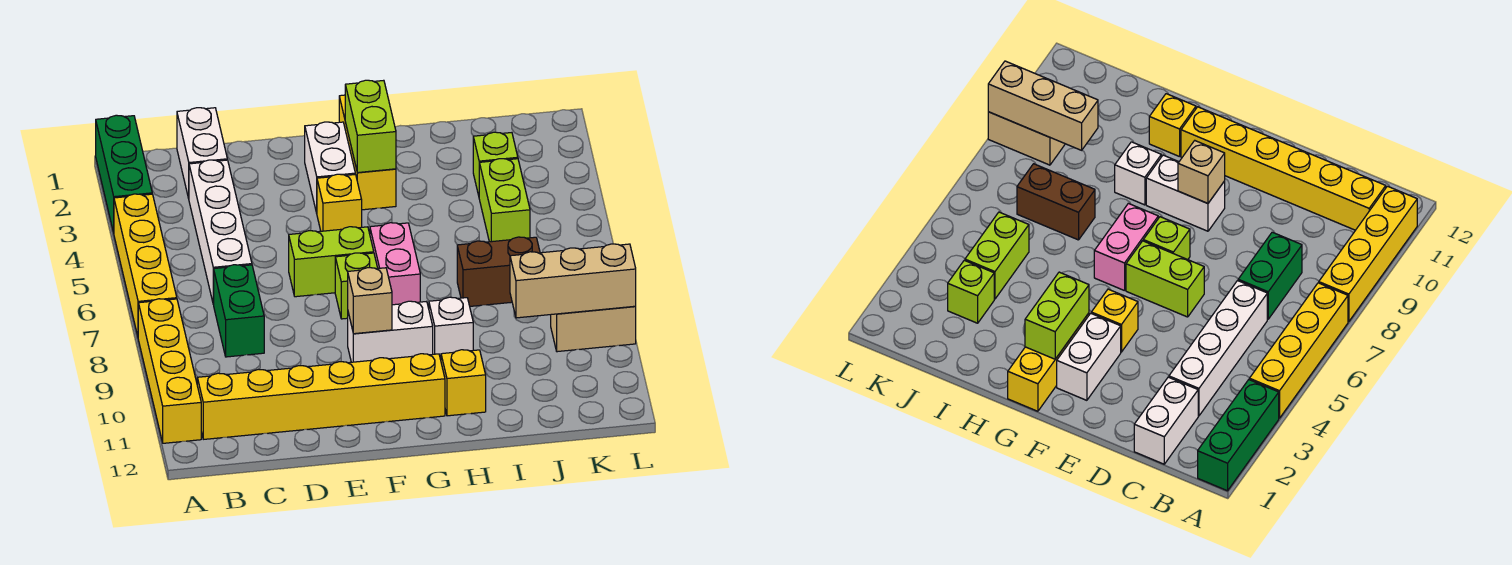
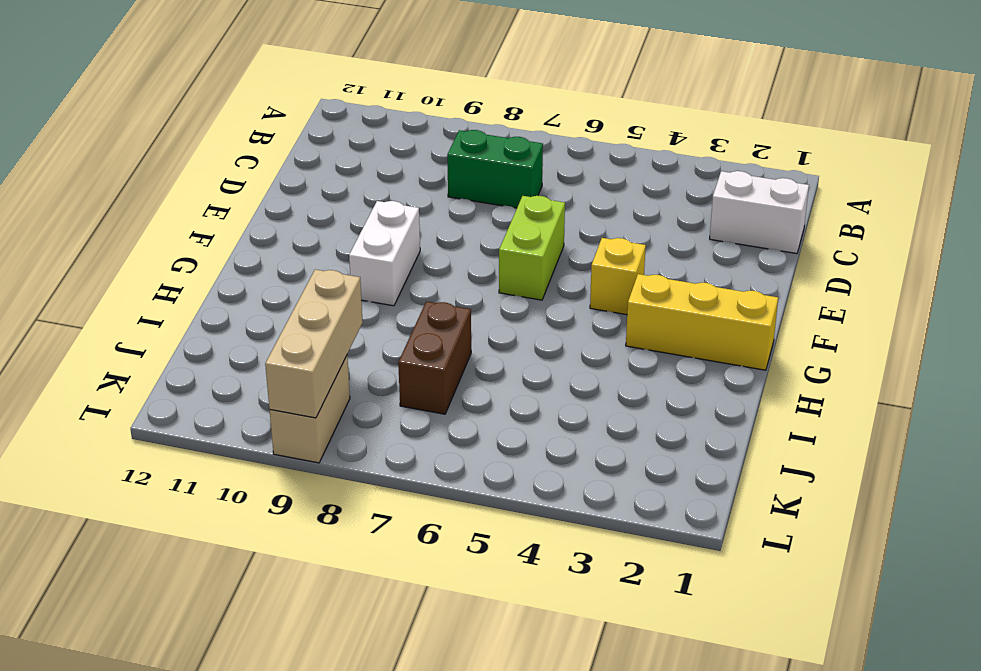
none -> green 1x3 brick [96,115,152,233]
none -> yellow 1x4 brick [114,194,177,336]
none -> yellow 1x4 brick [138,299,201,443]

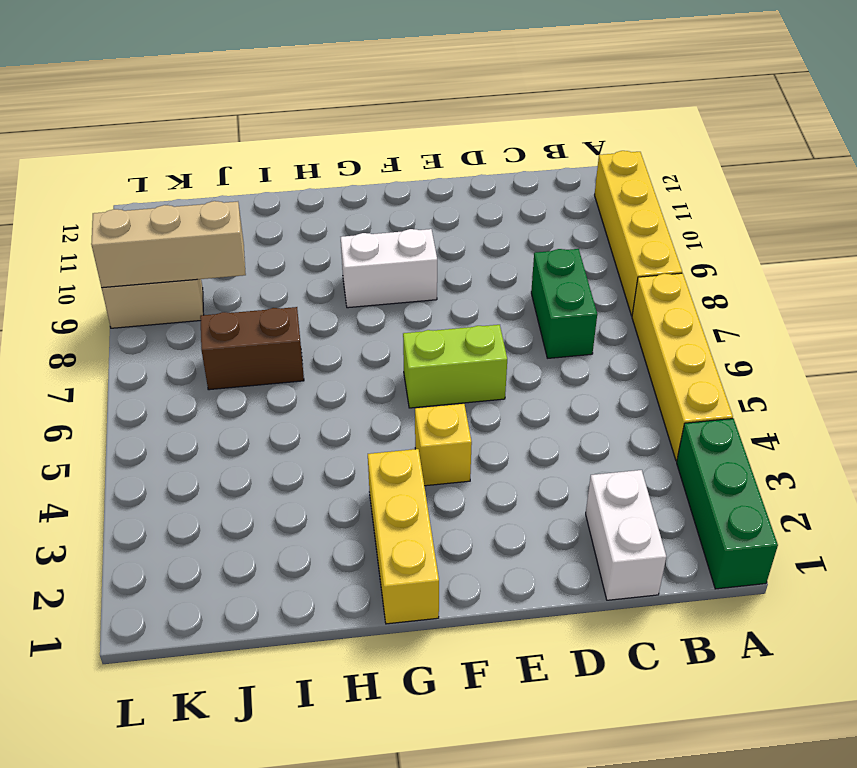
none -> yellow 1x6 brick [197,354,445,439]
none -> white 1x4 brick [189,160,252,304]
none -> white 1x2 brick [305,122,355,213]

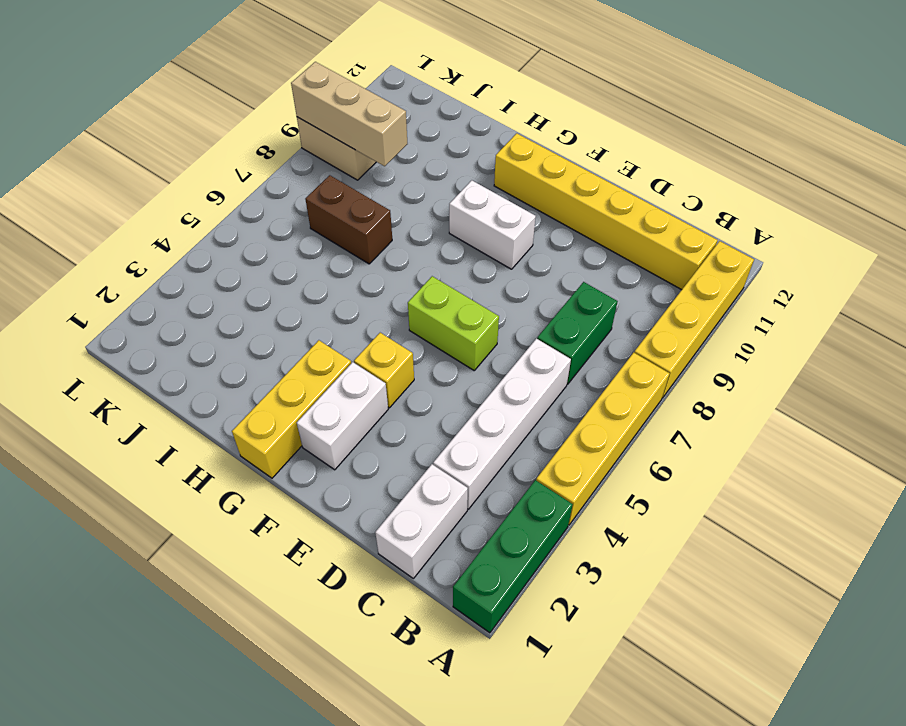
none -> lime 1x1 brick [335,253,378,319]
none -> pink 1x2 brick [370,223,420,305]
none -> white 1x1 brick [429,297,473,360]

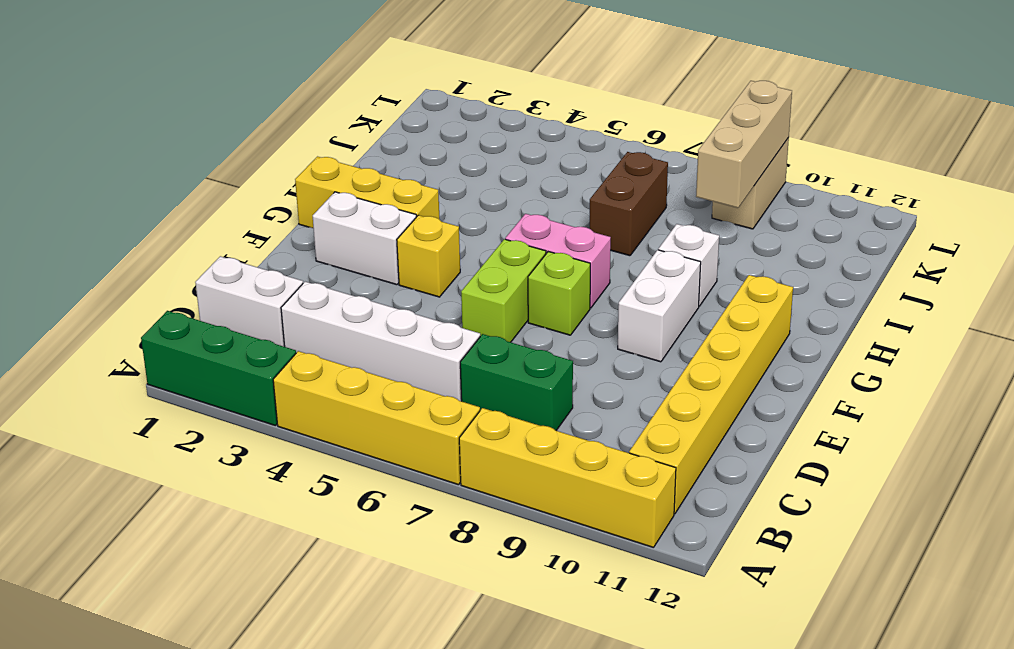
none -> yellow 1x1 brick [441,350,486,416]
none -> lime 1x1 brick [473,132,518,195]
none -> lime 1x2 brick [479,159,530,242]

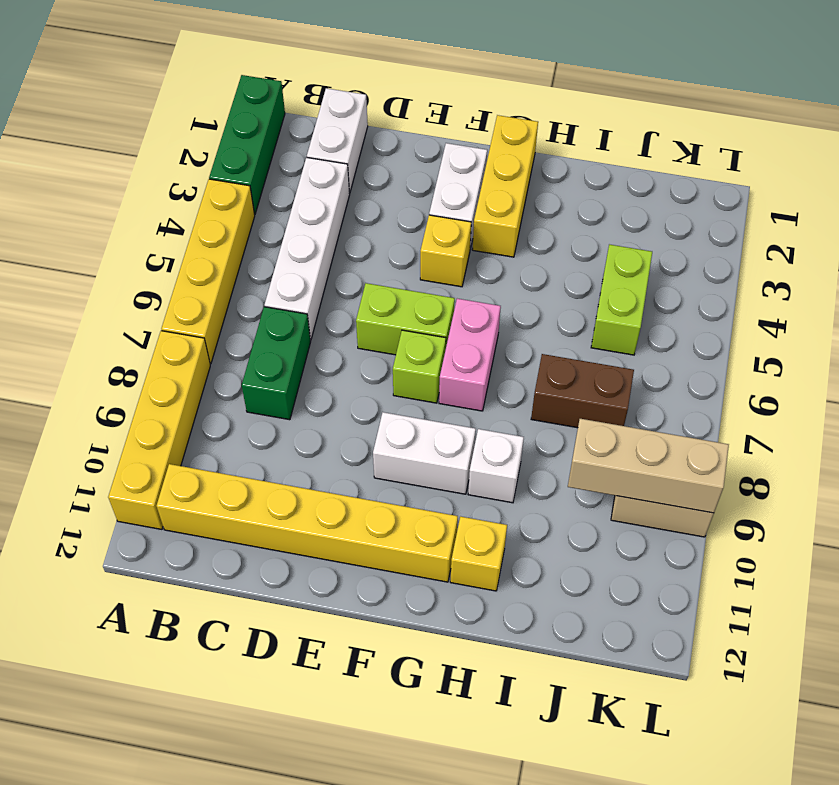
none -> lime 1x1 brick [473,132,518,195]
none -> tan 1x1 brick [348,268,392,334]
none -> lime 1x2 brick [345,80,396,173]

